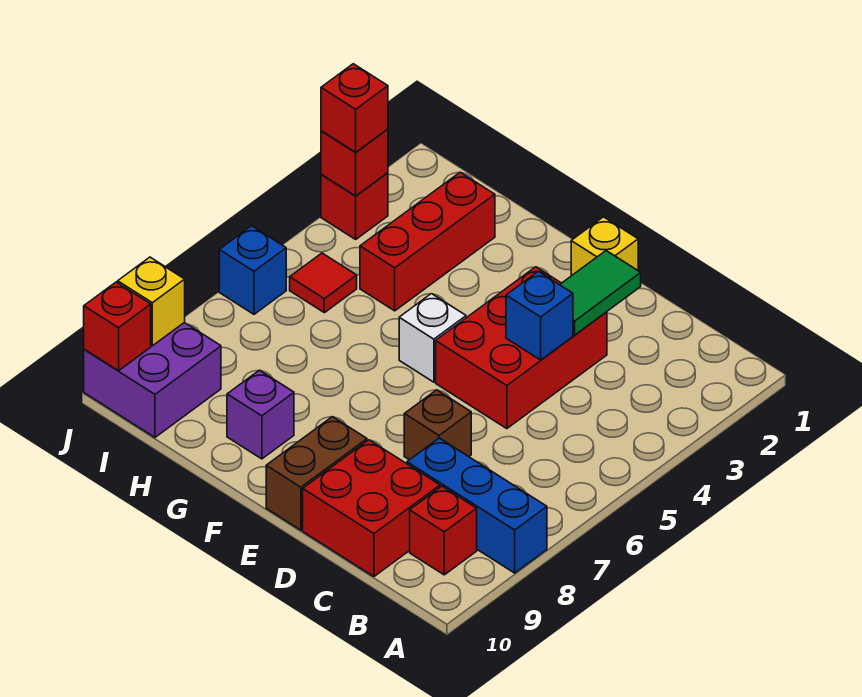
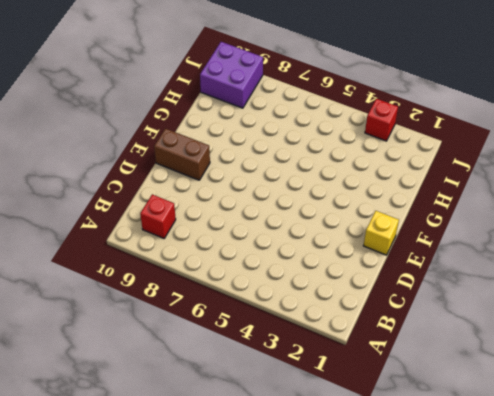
none -> blue 1x3 brick [407,438,547,573]
none -> red 2x2 brick [303,440,440,577]
none -> red 2x3 brick [436,267,607,429]

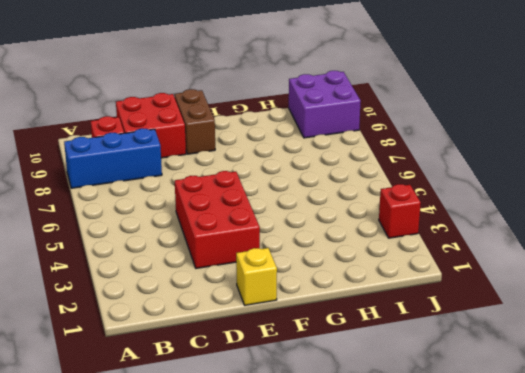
none -> brown 1x1 brick [404,390,471,460]
none -> white 1x1 brick [399,294,466,382]
none -> purple 1x1 brick [227,370,294,459]

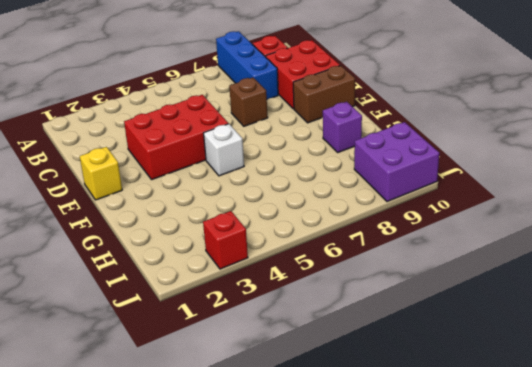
none -> red 1x3 brick [360,172,495,311]
none -> red 1x1 tile [290,253,357,313]
none -> blue 1x1 brick [219,226,286,314]

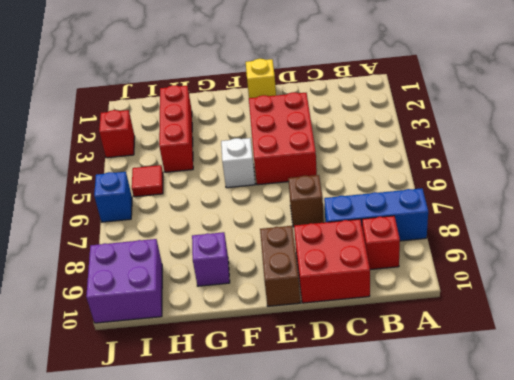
none -> green 1x2 tile [560,251,641,335]
none -> blue 1x1 brick [506,271,573,360]
none -> red 1x1 brick [321,129,388,196]

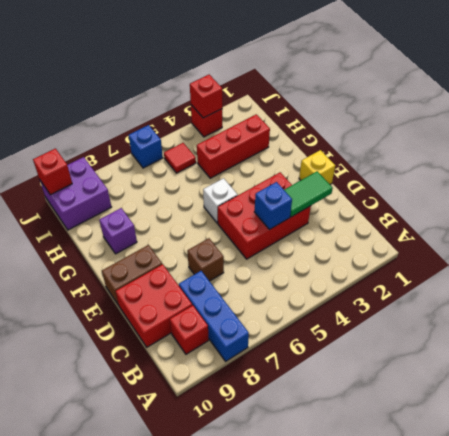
none -> yellow 1x1 brick [118,257,185,346]
none -> red 1x1 brick [321,64,388,152]

